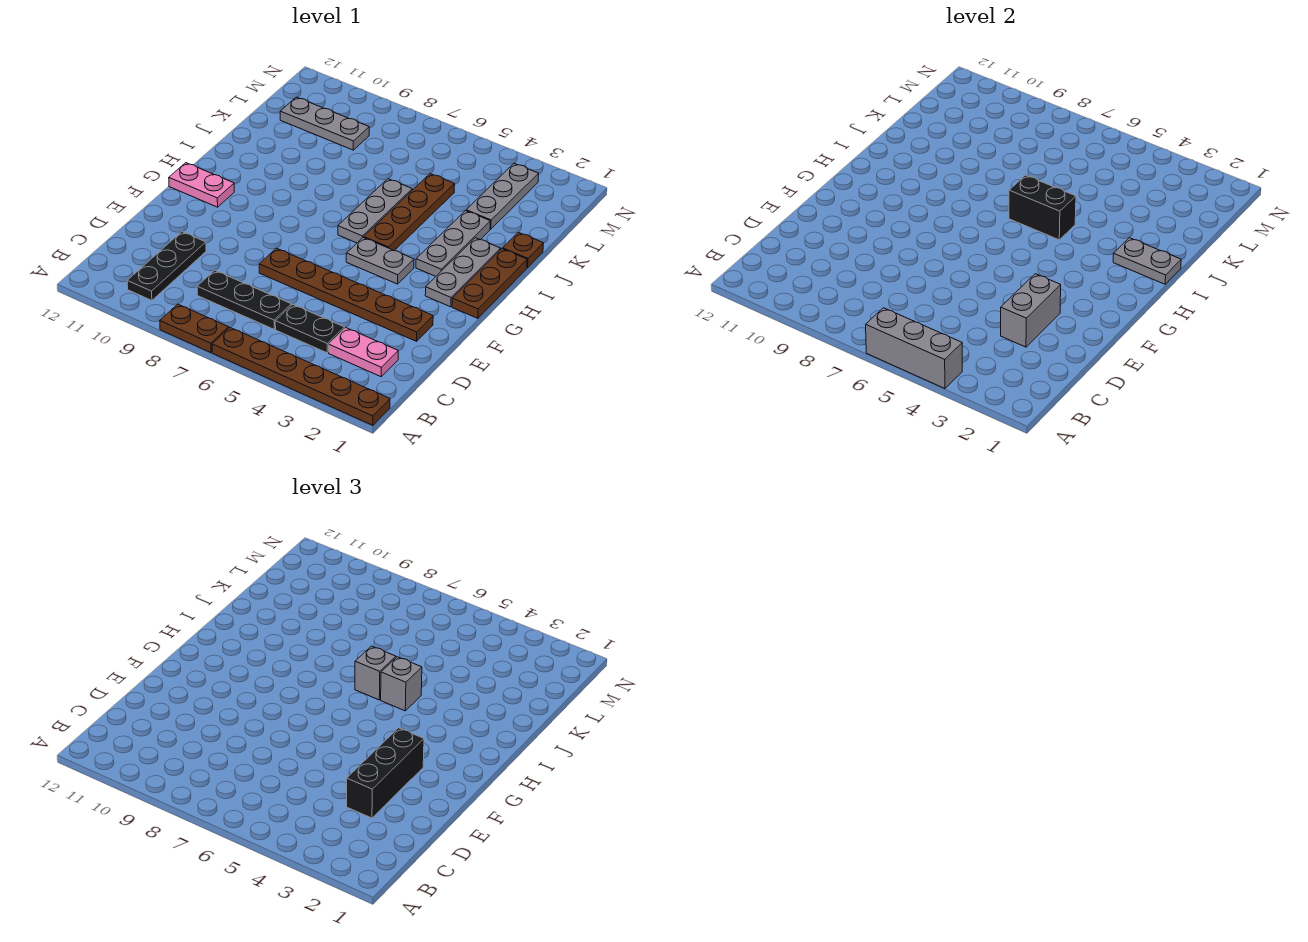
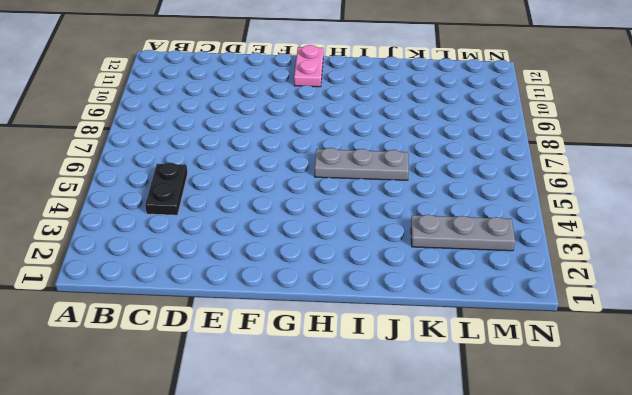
none -> brown 1x6 plate [212,328,390,425]
none -> brown 1x2 plate [160,304,229,353]
none -> black 1x3 plate [127,232,206,300]

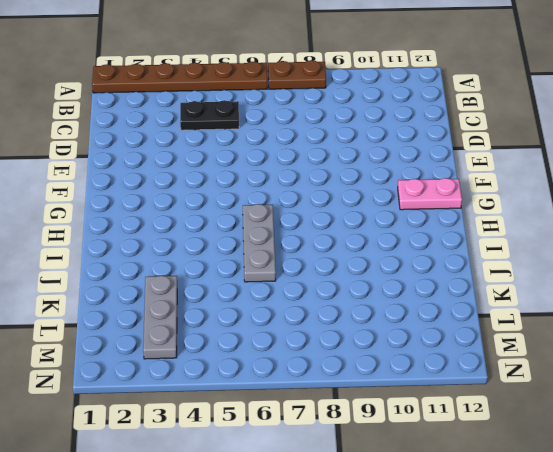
none -> black 1x3 plate [127,232,206,300]
none -> pink 1x2 plate [329,328,398,377]
none -> black 1x3 plate [197,270,291,329]

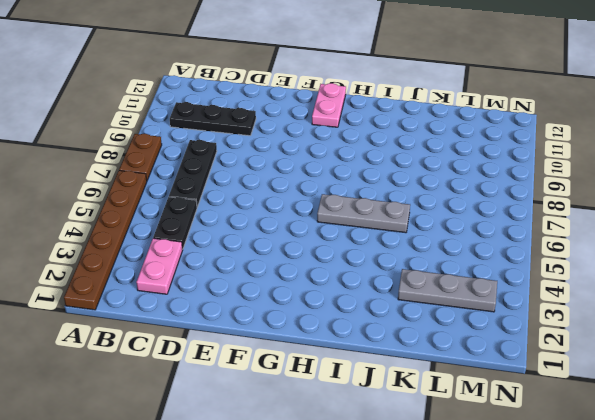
none -> brown 1x6 plate [259,248,433,341]
none -> brown 1x3 plate [452,249,527,318]
none -> grey 1x3 plate [425,238,501,307]

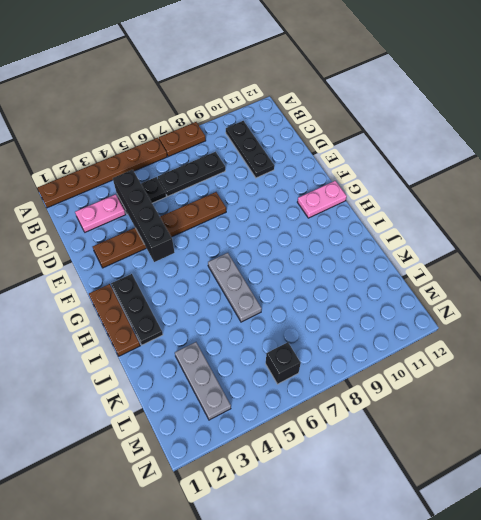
black 1x4 brick [113,170,175,262] -> none
black 1x3 plate [111,274,163,345] -> grey 1x3 plate [425,238,501,307]
black 1x1 brick [266,342,301,384] -> none
none -> grey 1x2 plate [346,237,414,284]
none -> grey 1x3 plate [416,211,490,276]
none -> brown 1x4 plate [364,174,455,251]

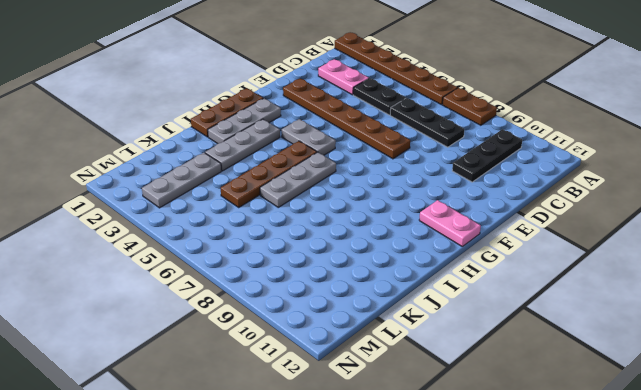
none -> brown 1x1 plate [503,232,543,268]
none -> grey 1x3 plate [280,97,369,150]
none -> grey 1x3 brick [866,308,962,389]

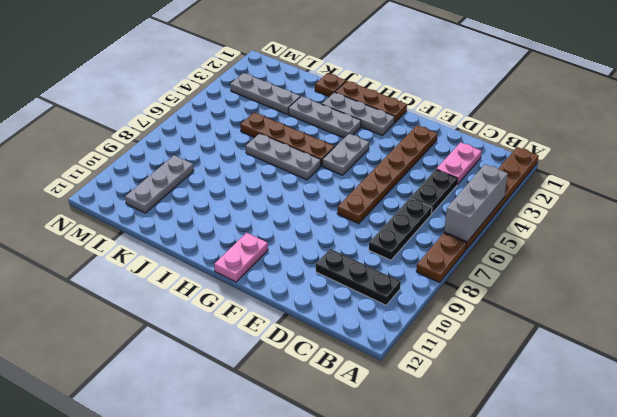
none -> grey 1x2 brick [1001,274,1061,347]
none -> grey 1x2 plate [1113,238,1181,284]
none -> black 1x2 brick [1009,175,1076,240]

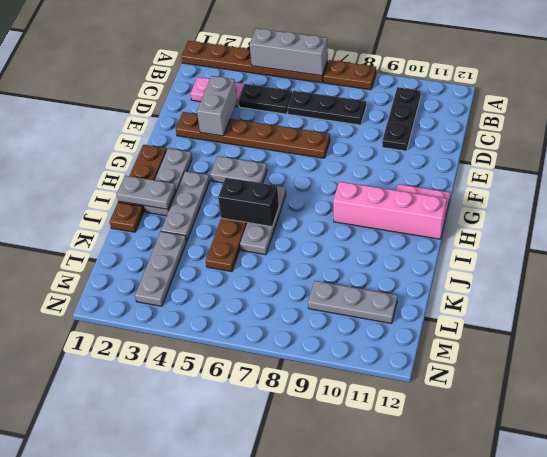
pink 1x4 brick [333,182,447,239] -> none
none -> black 1x3 brick [347,728,424,818]
none -> grey 1x1 brick [381,657,422,711]
none -> grey 1x1 brick [355,646,396,700]

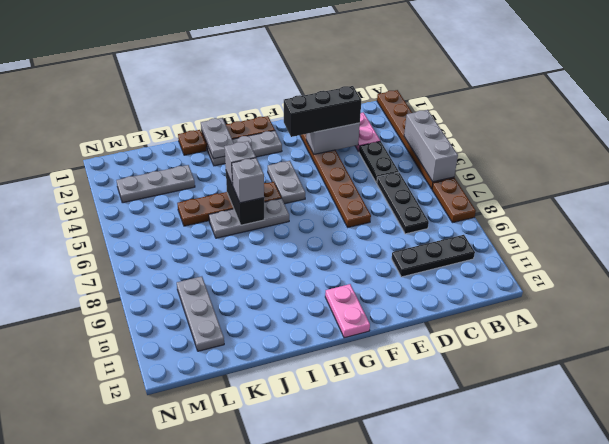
none -> grey 1x3 plate [416,211,490,276]

